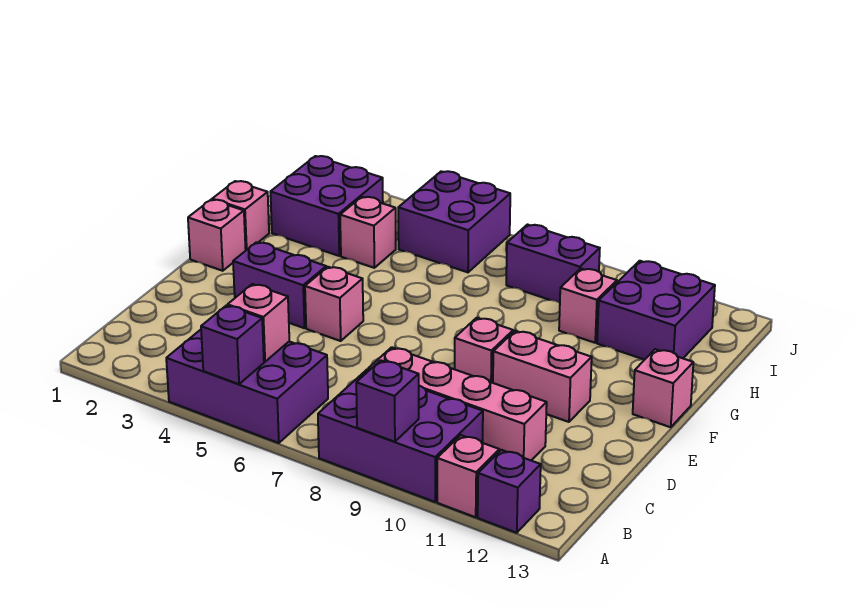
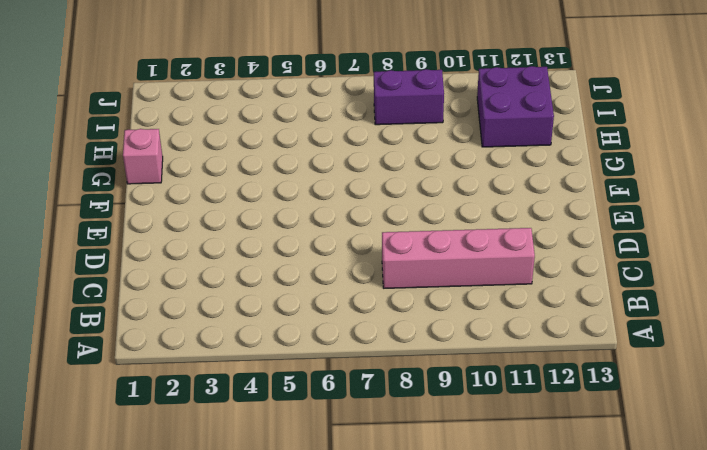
none -> purple 2x3 brick [166,330,328,443]
none -> purple 2x3 brick [318,369,483,502]
none -> pink 1x1 brick [437,435,499,517]

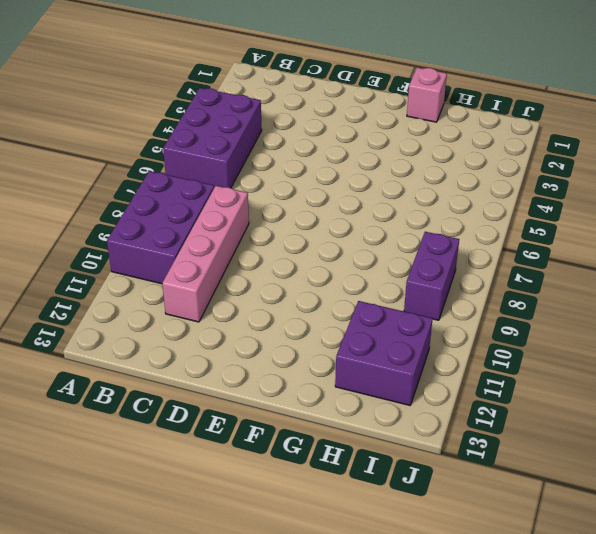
none -> pink 1x1 brick [437,435,499,517]
none -> purple 1x1 brick [478,450,541,533]
none -> purple 1x2 brick [233,242,326,328]

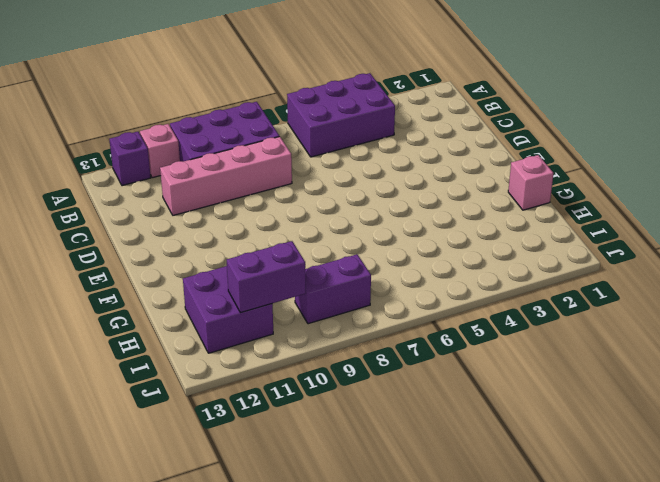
purple 1x2 brick [227,241,306,313] -> purple 1x2 brick moved to [233,242,326,328]
none -> pink 1x1 brick [305,267,363,341]
none -> pink 1x1 brick [455,318,513,383]
none -> pink 1x2 brick [493,331,592,422]

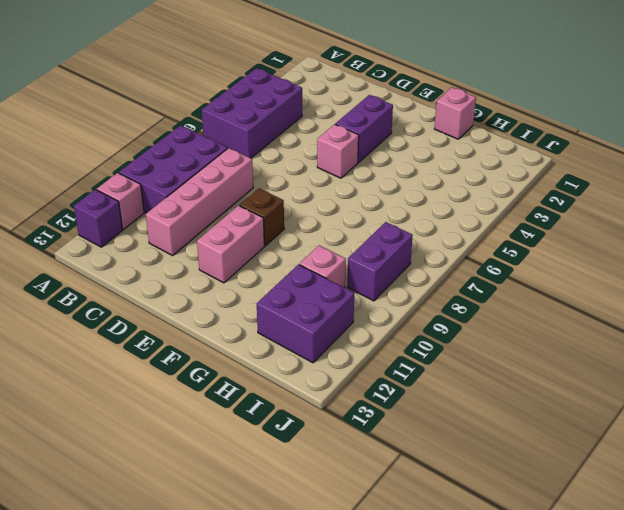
brown 1x1 brick [240,188,284,246] -> pink 1x1 brick [455,318,513,383]
none -> pink 1x1 brick [188,200,246,271]
none -> pink 1x1 brick [633,349,693,427]
none -> purple 2x2 brick [270,156,383,256]

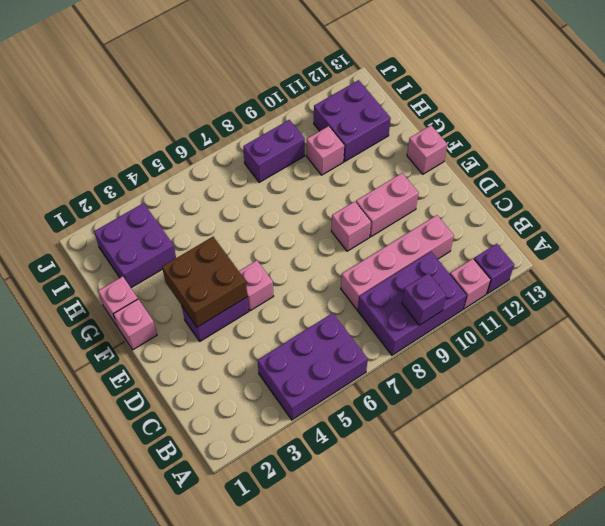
brown 2x2 brick [162,237,247,327] -> none
none -> pink 1x1 brick [340,197,396,268]
none -> purple 2x2 brick [398,171,510,272]
none -> purple 1x1 brick [201,305,264,384]

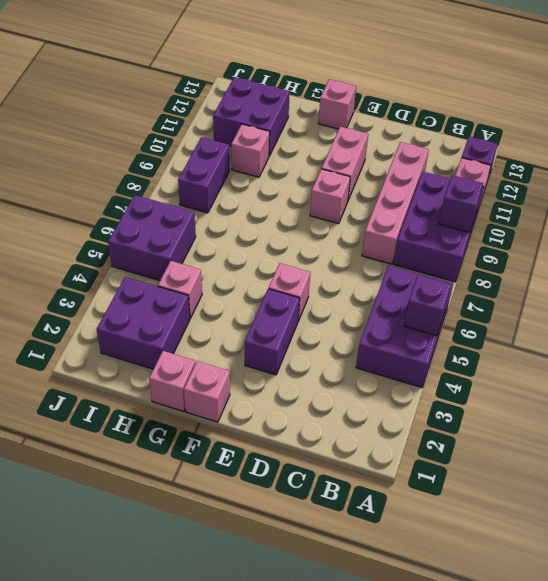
none -> pink 1x1 brick [228,284,289,362]

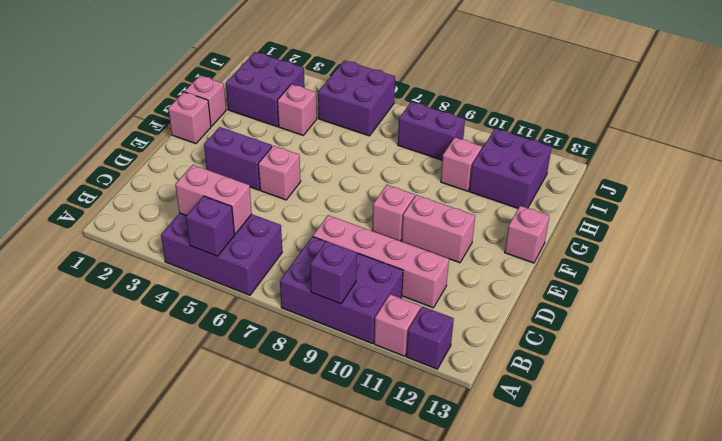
pink 1x2 brick [175,165,252,234] -> pink 1x1 brick [228,284,289,362]

